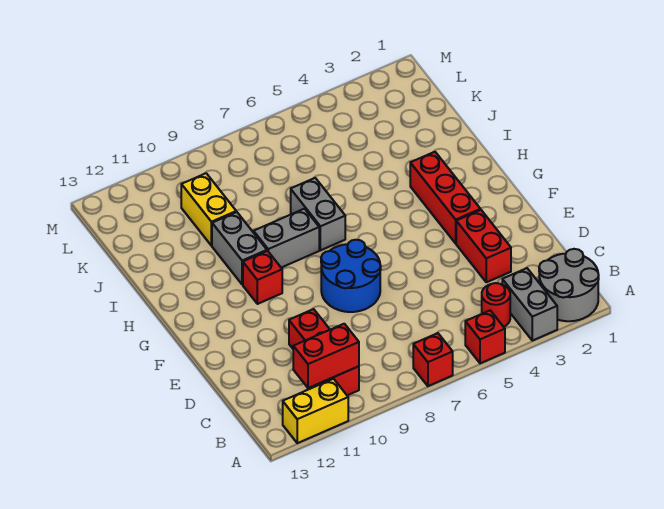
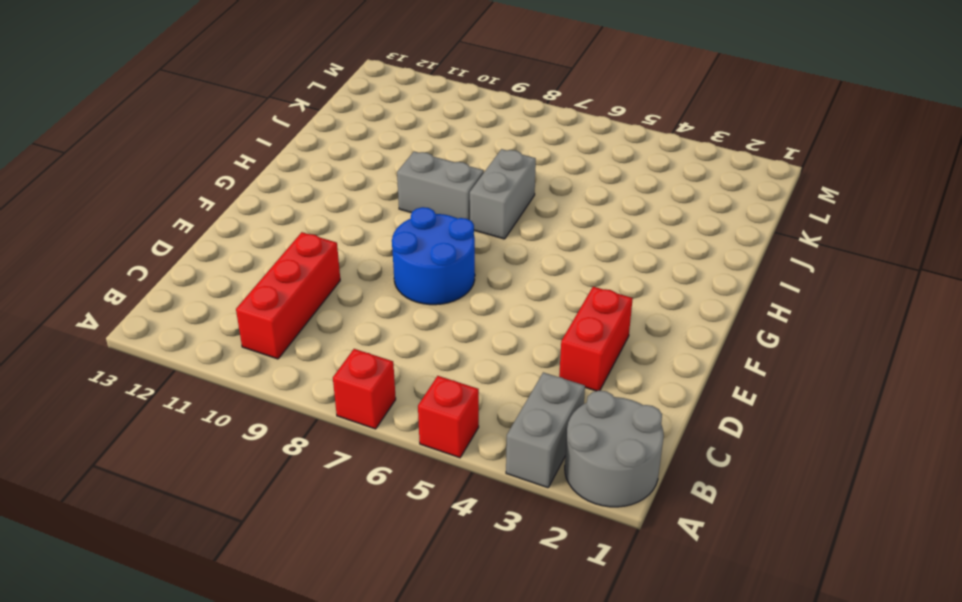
none -> yellow 1x2 brick [283,379,348,443]
none -> red 1x1 round brick [482,283,510,327]
none -> red 1x3 brick [410,152,480,243]

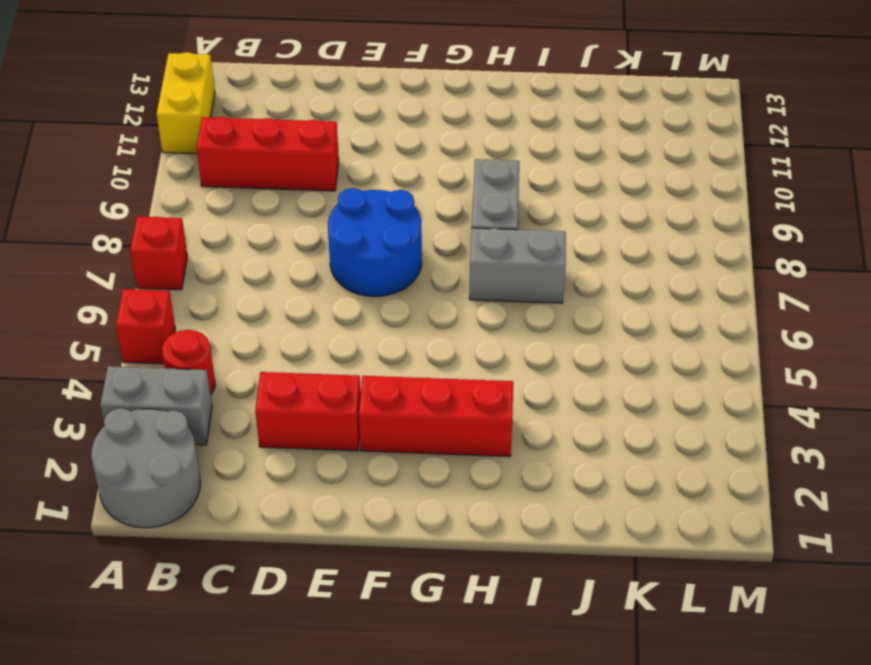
none -> red 1x1 brick [243,251,282,304]
none -> grey 1x2 brick [212,212,267,285]
none -> yellow 1x2 brick [181,173,236,246]

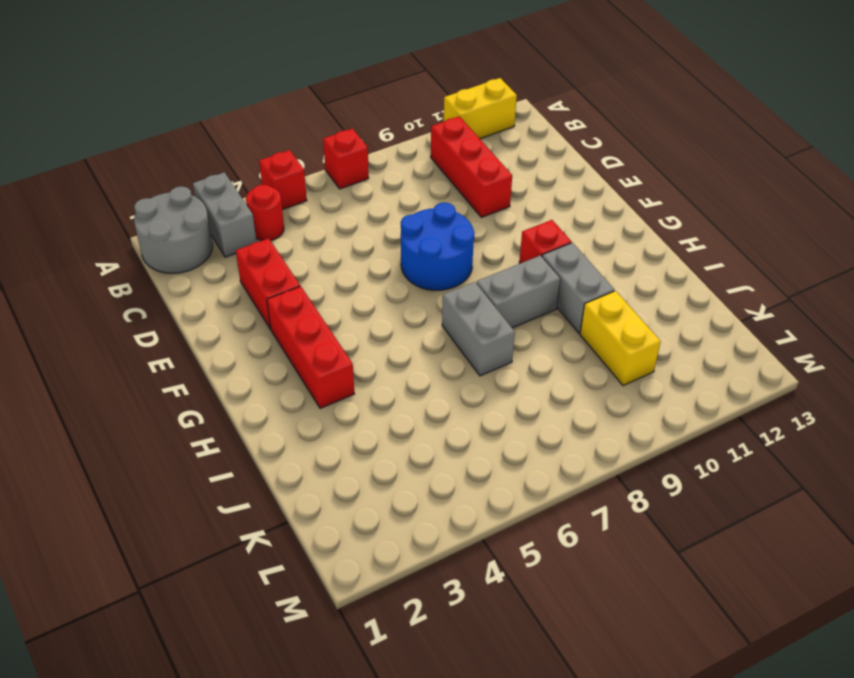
none -> red 1x2 brick [293,324,359,388]

